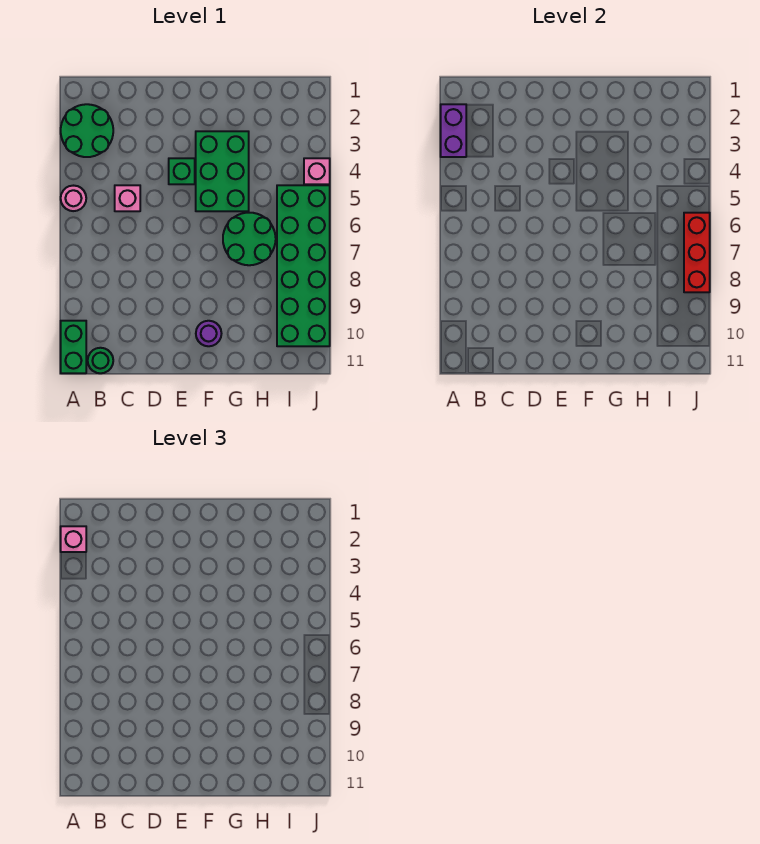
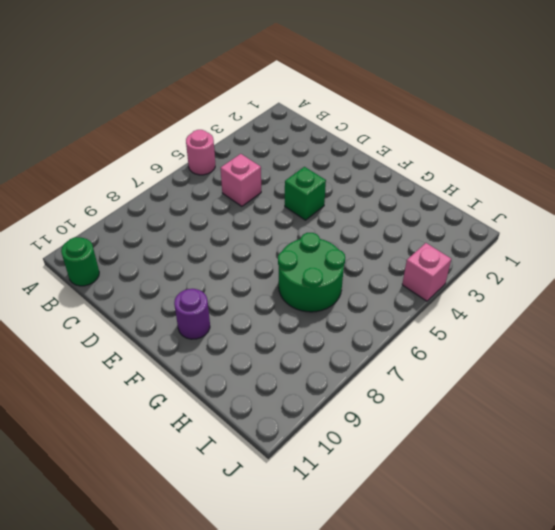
none -> green 2x2 round brick [61,104,113,157]
none -> green 1x2 brick [61,321,86,373]
none -> green 2x3 brick [196,131,249,211]

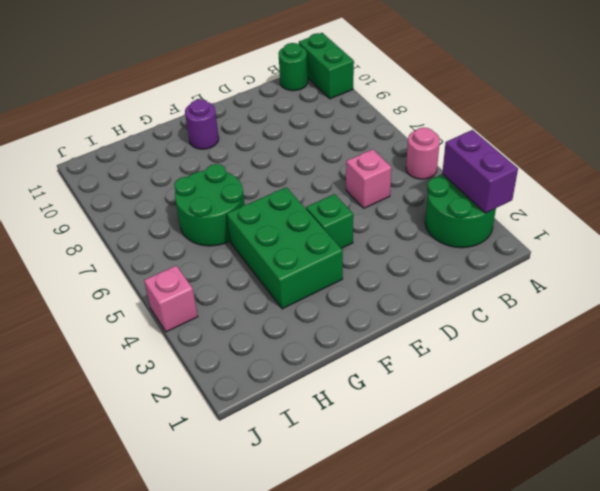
none -> green 2x6 brick [277,185,330,346]
none -> red 1x3 brick [684,213,710,292]
none -> pink 1x1 brick [61,526,86,552]

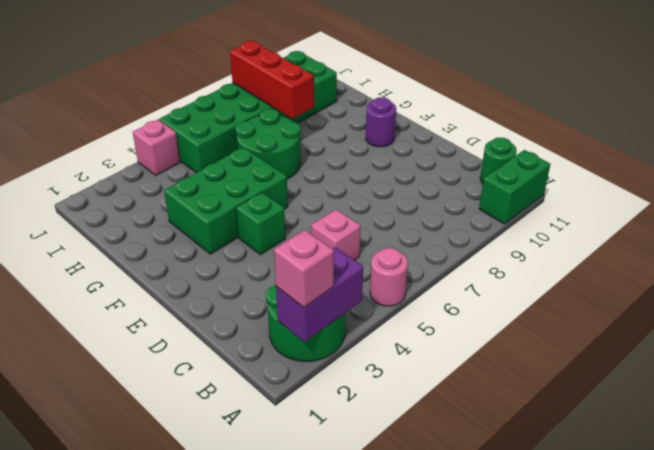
red 1x3 brick [230,41,314,119] -> red 1x3 brick turned to [684,213,710,292]

